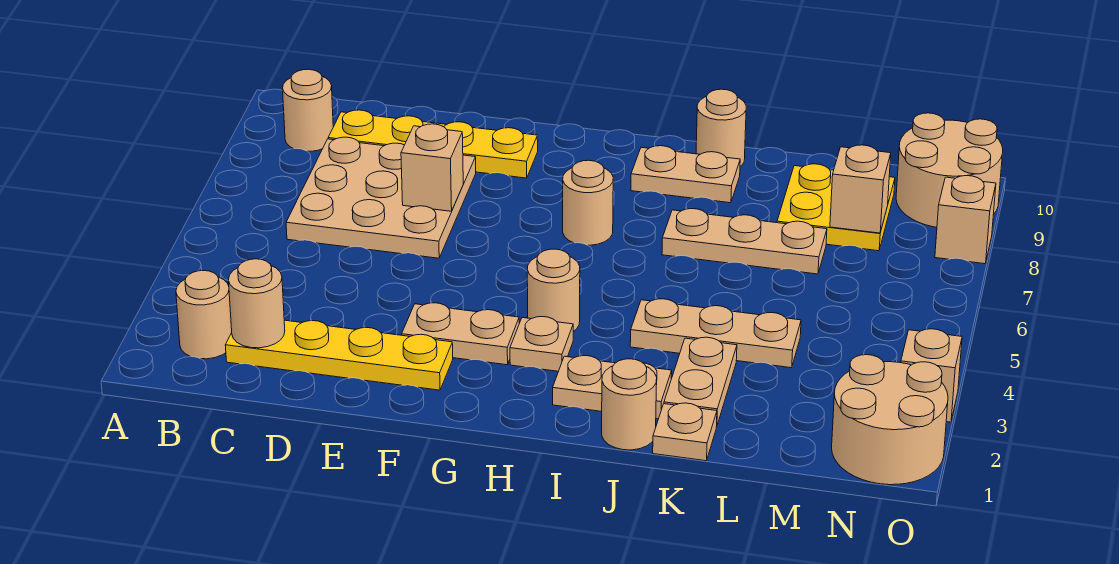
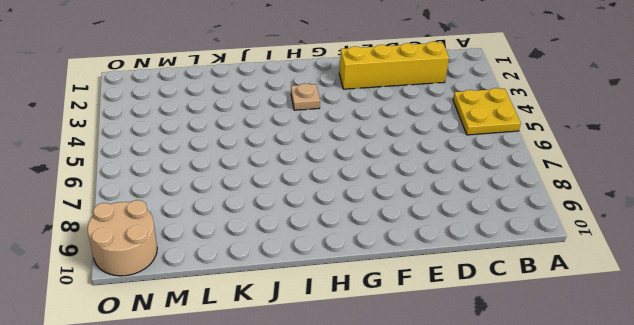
yellow 2x2 plate [453,88,521,135] -> yellow 2x2 plate moved to [777,164,895,251]
yellow 1x4 brick [339,41,449,89] -> yellow 1x4 plate [225,320,453,390]
none -> tan 1x1 round brick [176,271,232,359]
none -> tan 1x1 round brick [283,69,333,151]
none -> tan 3x3 plate [286,137,476,258]

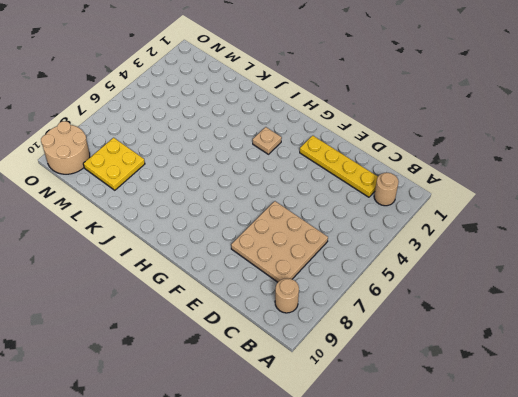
none -> yellow 1x4 plate [328,110,538,178]
none -> tan 1x2 plate [402,303,519,365]
none -> tan 1x1 round brick [527,249,580,331]

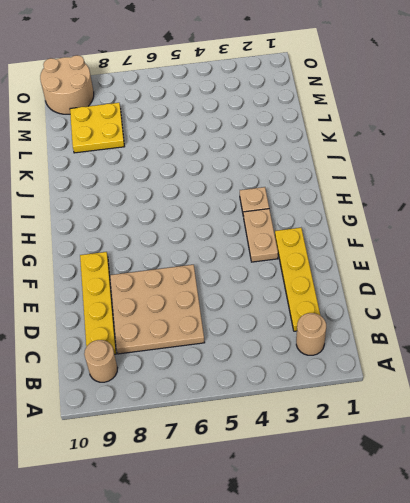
none -> tan 1x1 round brick [527,249,580,331]
none -> tan 1x1 round brick [563,160,613,245]
none -> tan 1x2 plate [553,356,672,419]

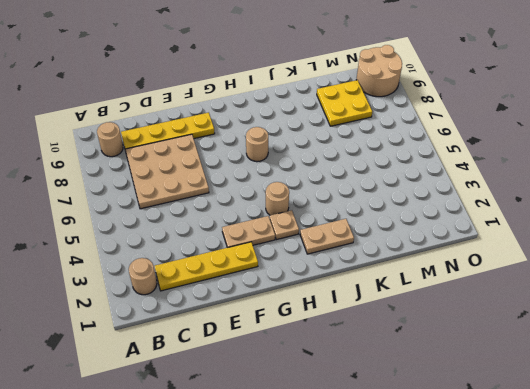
none -> tan 1x2 plate [631,146,740,203]
none -> tan 1x1 round brick [602,359,657,450]
none -> tan 1x3 plate [630,299,801,368]

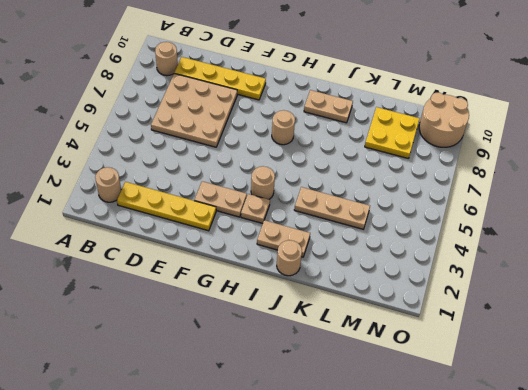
none -> tan 1x3 plate [662,209,827,274]
none -> tan 1x1 round brick [696,89,746,166]
none -> tan 1x1 plate [653,403,717,461]

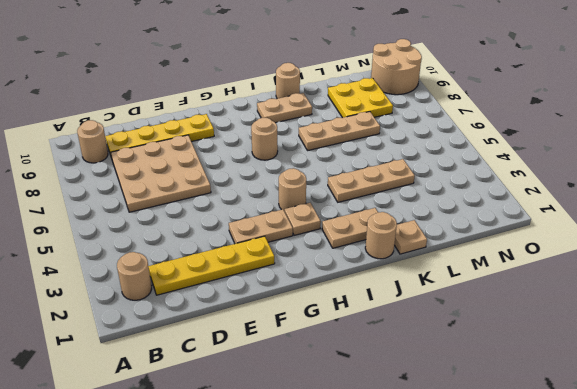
none -> tan 1x2 plate [664,337,737,425]
none -> tan 2x2 round brick [832,355,948,485]
none -> tan 1x1 brick [901,329,962,422]

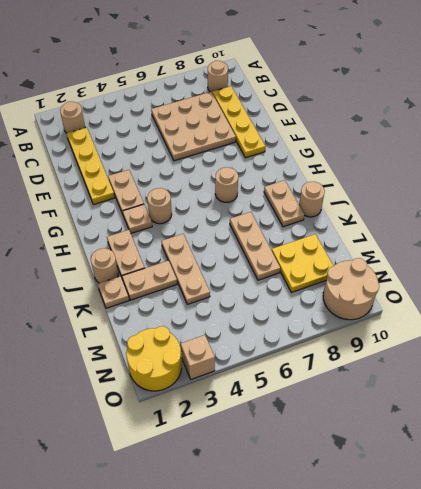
yellow 2x2 round brick [126,326,182,391] -> tan 2x2 round brick [832,355,948,485]
none -> tan 1x1 brick [935,176,996,264]
none -> tan 1x1 round brick [229,259,285,348]
none -> tan 1x1 brick [401,124,463,211]

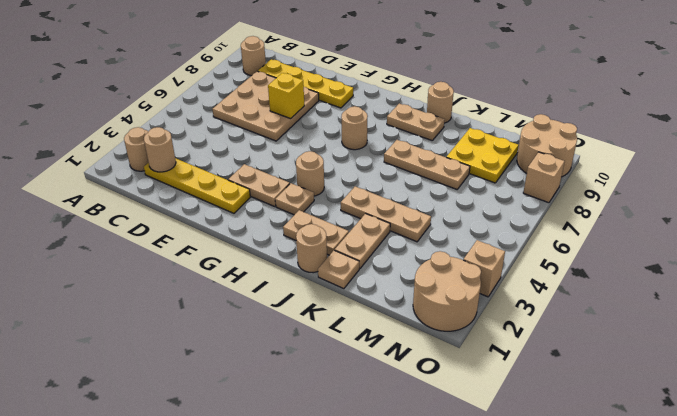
yellow 1x1 brick [268,73,304,119] -> tan 1x1 brick [401,124,463,211]
none -> tan 1x1 brick [830,145,891,233]

